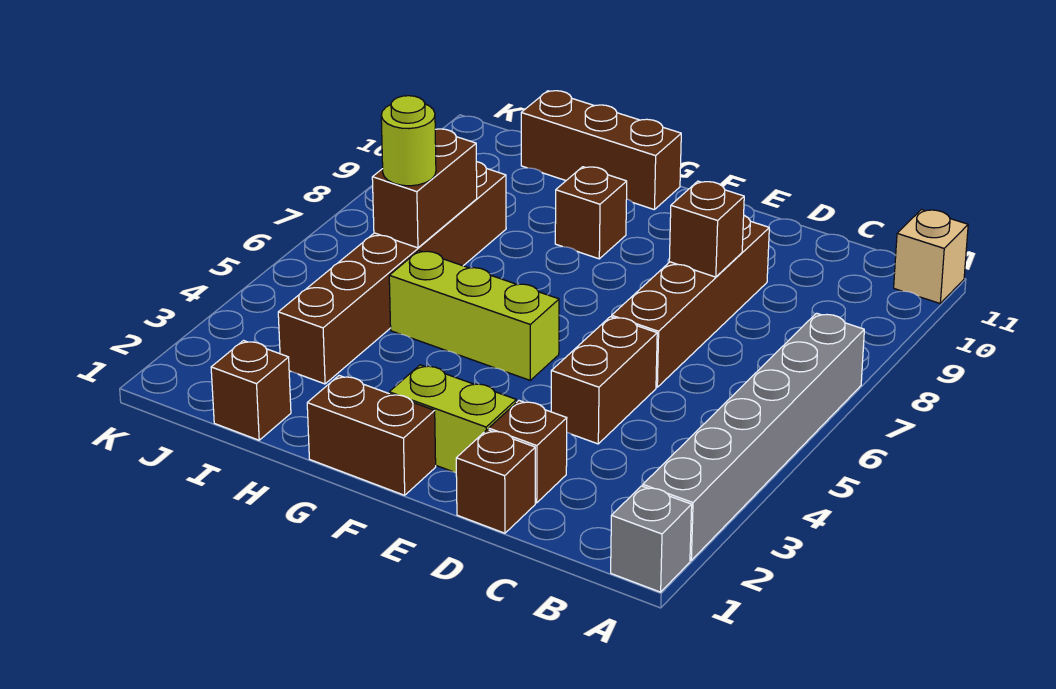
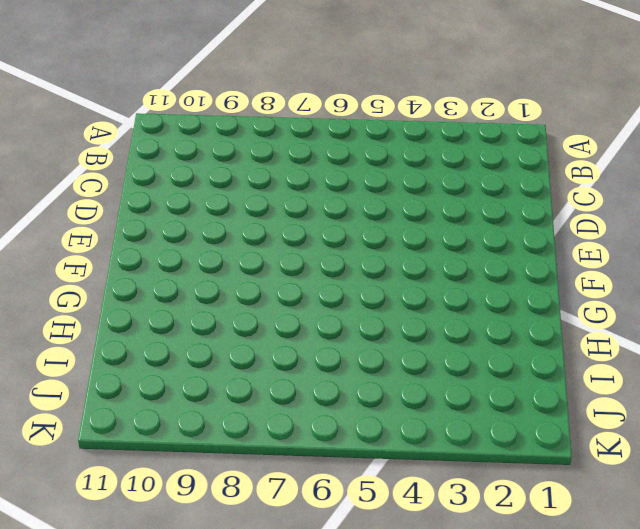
none -> grey 1x1 brick [611,486,692,592]
none -> grey 1x6 brick [643,313,864,560]
none -> tan 1x1 brick [894,210,968,303]

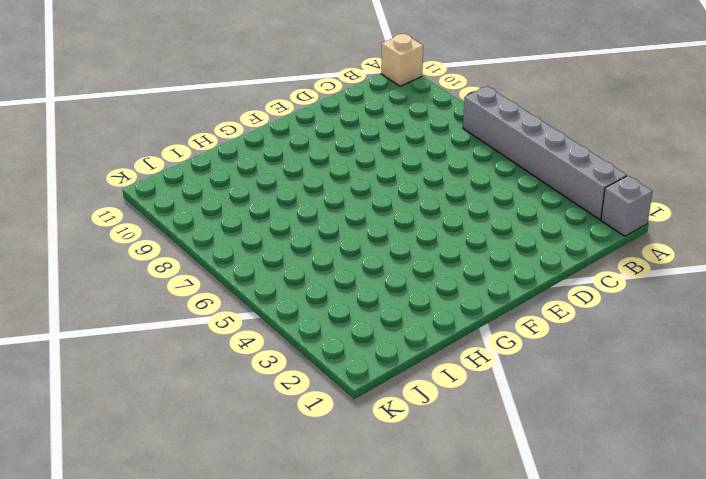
none -> brown 1x1 brick [456,430,535,533]
none -> brown 1x1 brick [489,401,567,503]
none -> brown 1x2 brick [551,317,657,444]

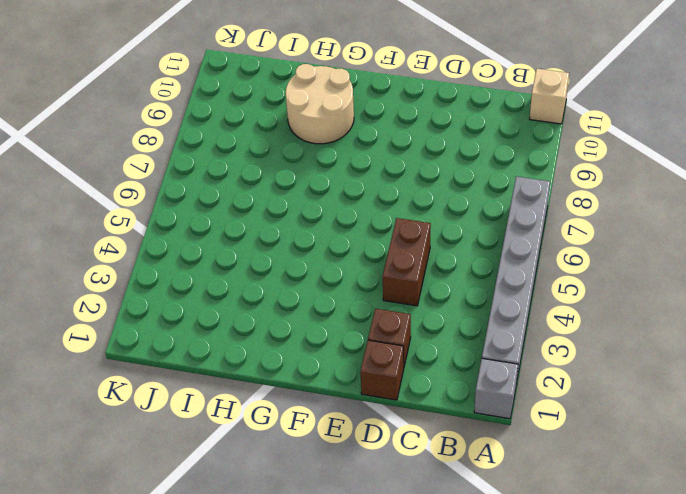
tan 2x2 round brick [286,64,354,144] -> brown 1x1 brick [555,167,627,259]
none -> brown 1x4 brick [612,216,769,387]
none -> lime 1x2 brick [389,365,516,473]
none -> brown 1x2 brick [307,376,436,495]

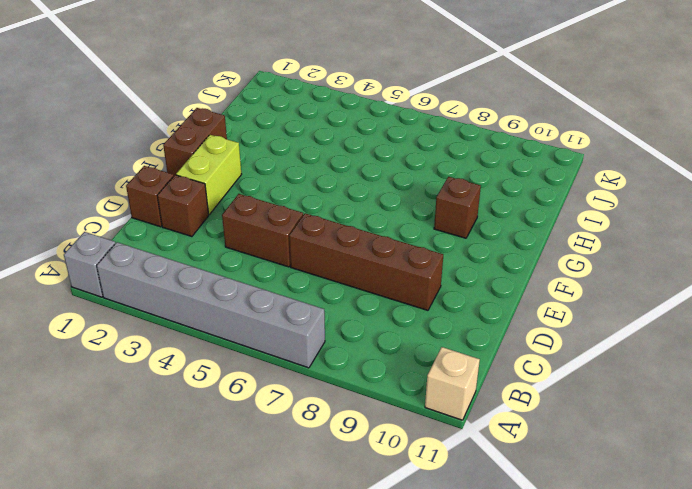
none -> lime 1x3 brick [389,251,559,380]
none -> brown 1x3 brick [521,91,681,210]
none -> brown 1x1 brick [211,341,291,440]

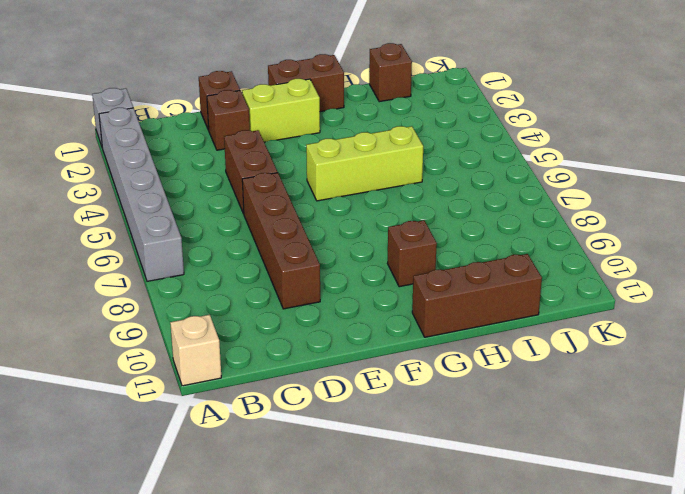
none -> brown 1x6 brick [278,162,506,384]
none -> brown 1x1 brick [669,181,744,277]
none -> brown 1x2 brick [372,129,477,248]

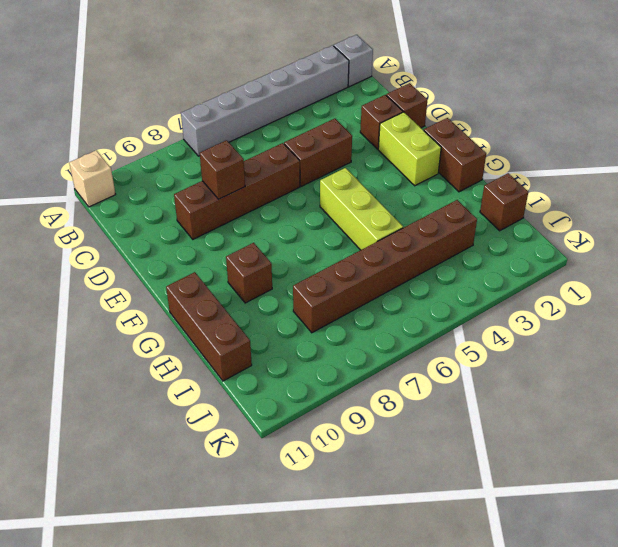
none -> brown 1x2 brick [372,129,477,248]
none -> lime 1x1 round brick [381,96,436,186]

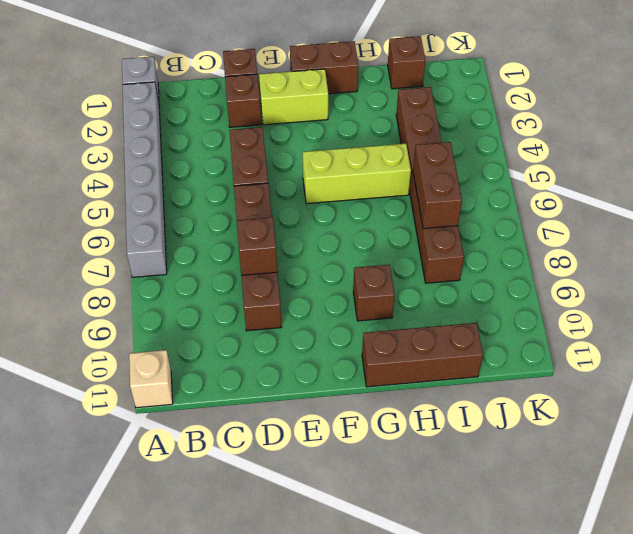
none -> lime 1x1 round brick [381,96,436,186]

